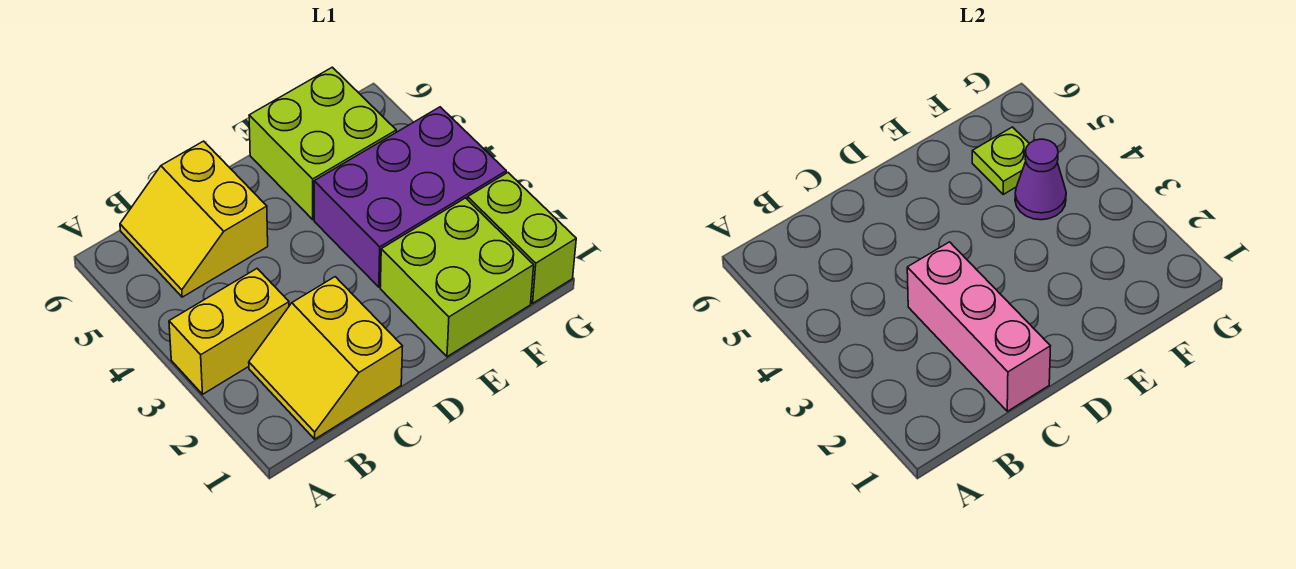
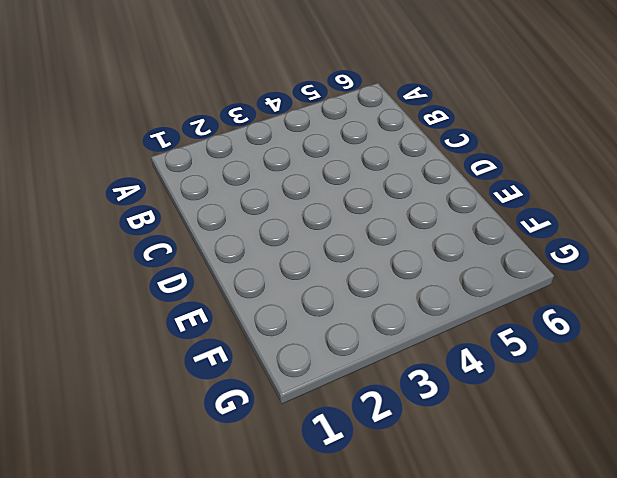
none -> yellow 1x2 brick [169,269,289,394]
none -> yellow 2x2 slope [249,277,403,439]

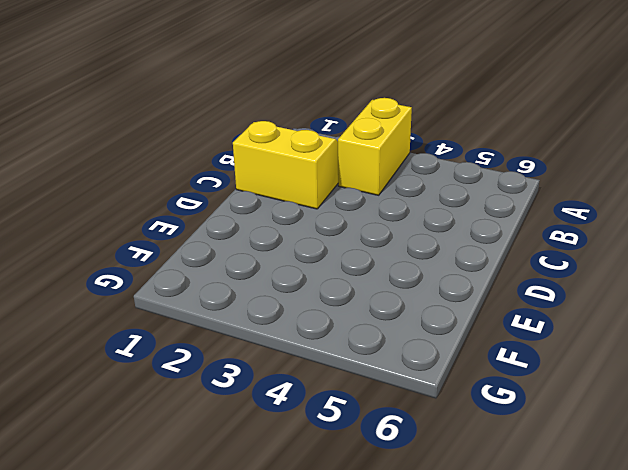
none -> yellow 2x2 slope [120,141,268,297]
none -> lime 2x2 brick [380,198,534,357]

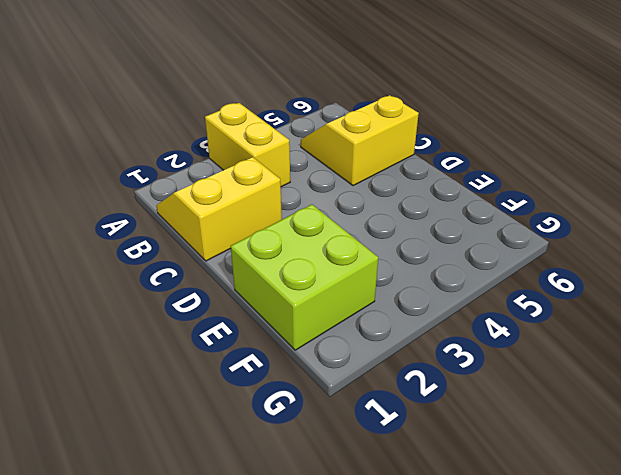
none -> purple 2x3 brick [314,107,506,287]
none -> lime 2x2 brick [249,67,396,220]

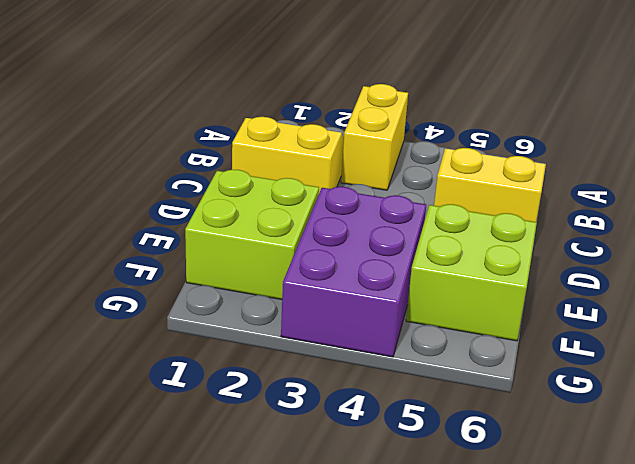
none -> lime 1x2 brick [468,173,576,303]
none -> pink 1x3 brick [907,242,1051,411]

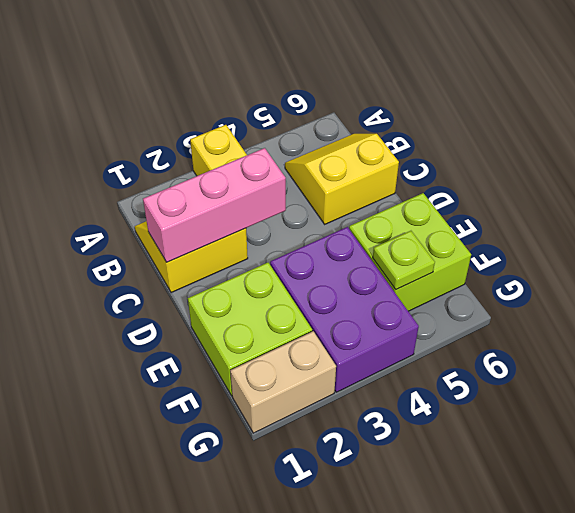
tan 1x2 brick [230,331,336,433] -> lime 1x2 brick [468,173,576,303]
none -> purple 1x1 cone [1015,139,1066,220]

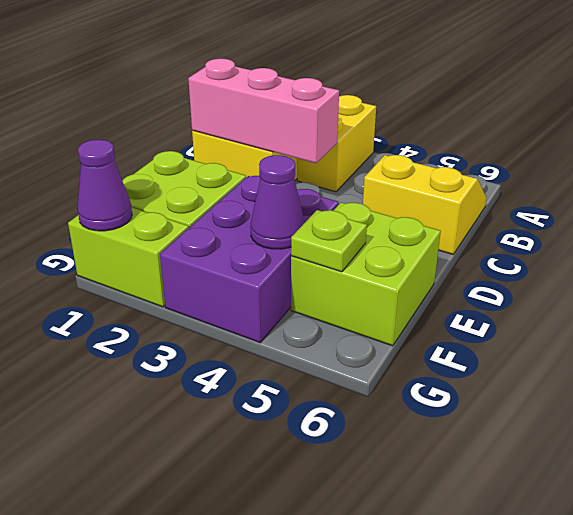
purple 1x1 cone [77,140,132,231] -> none

